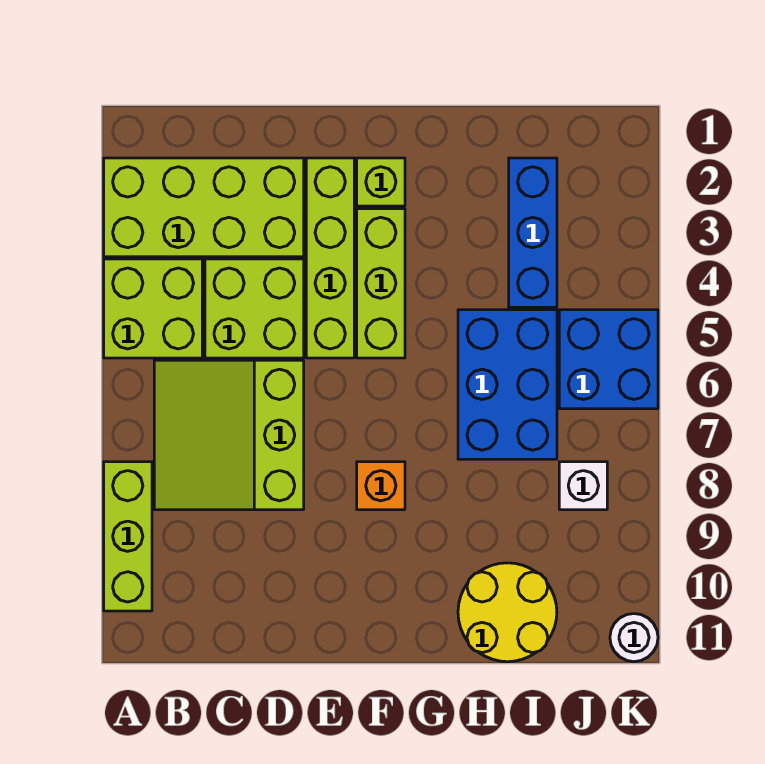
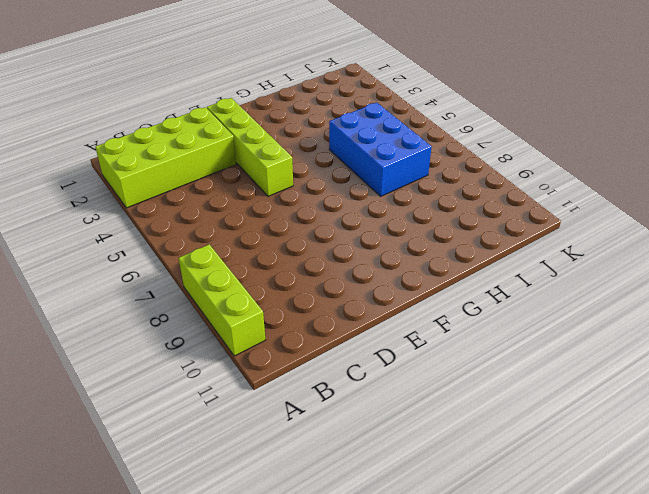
none -> lime 2x2 brick [104,259,202,358]
none -> lime 3x3 slope [154,360,304,510]
none -> lime 2x2 brick [205,259,304,358]

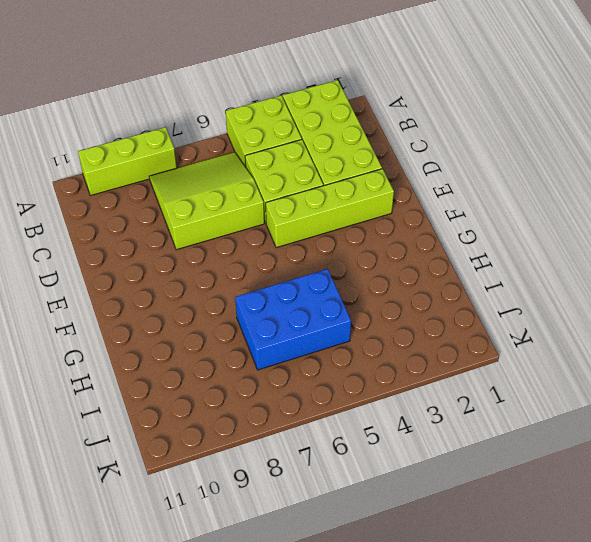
none -> lime 1x1 brick [357,158,405,206]
none -> lime 1x3 brick [357,209,405,358]
none -> orange 1x1 brick [357,462,405,510]

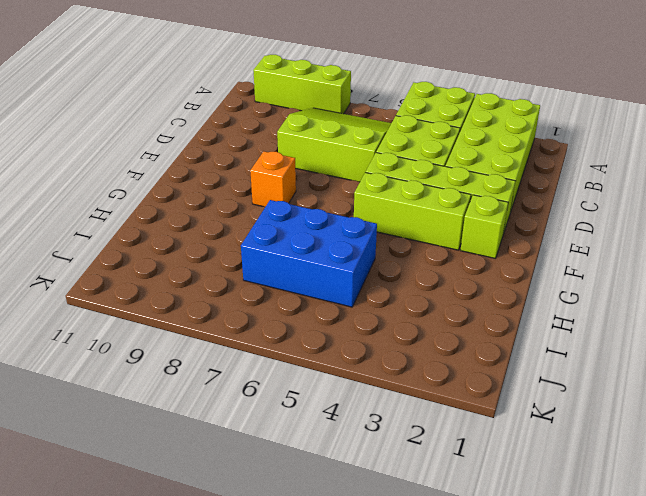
none -> yellow 2x2 round brick [458,563,557,662]
none -> blue 1x3 brick [509,158,557,307]
none -> blue 2x2 brick [559,310,658,409]

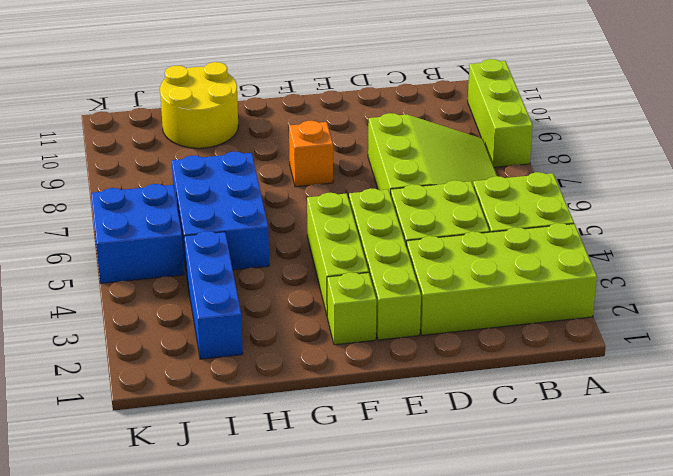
none -> white 1x1 brick [559,462,607,510]
none -> white 1x1 round brick [610,614,658,662]

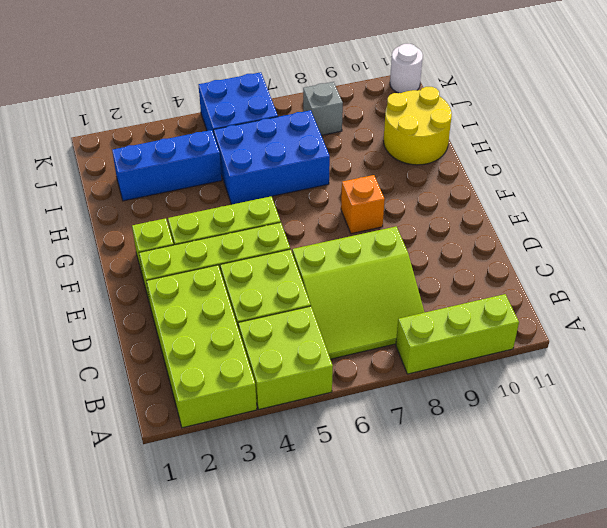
grey 1x1 brick [303,82,343,135] -> white 1x1 brick [559,462,607,510]

